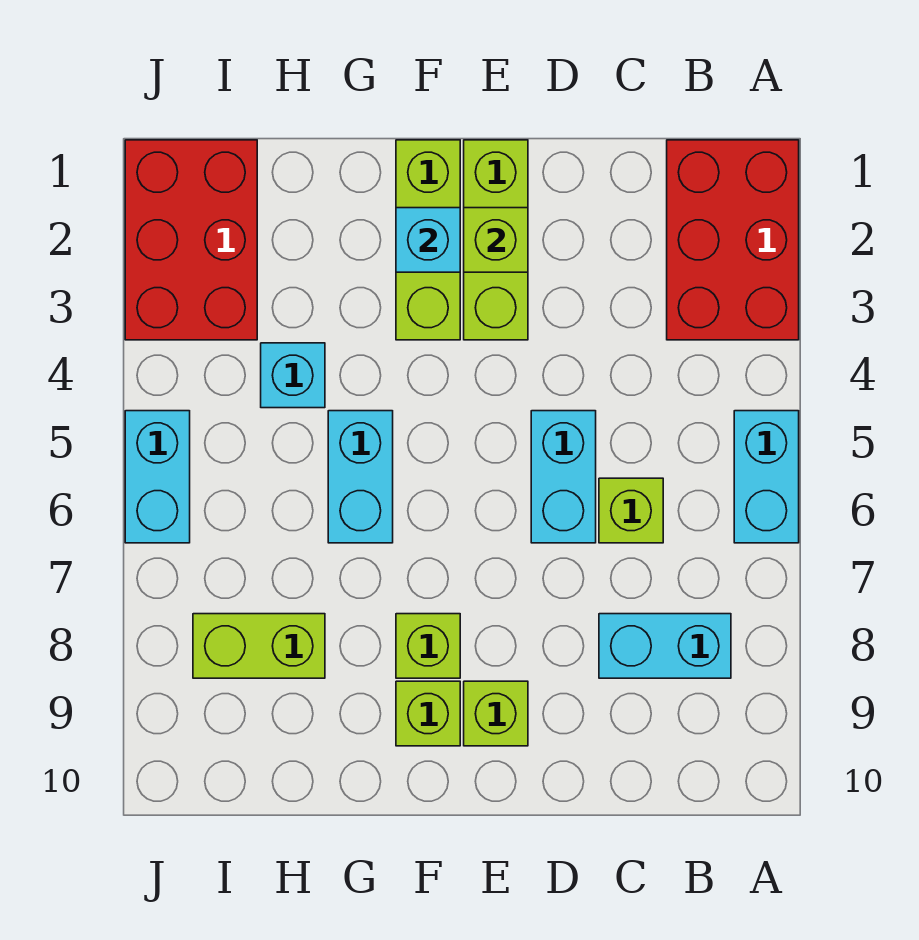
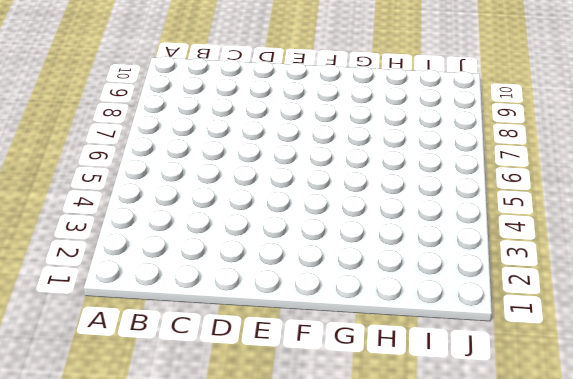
none -> red 2x3 brick [667,140,799,340]
none -> cyan 1x2 brick [734,411,799,543]
none -> cyan 1x2 brick [599,614,731,678]

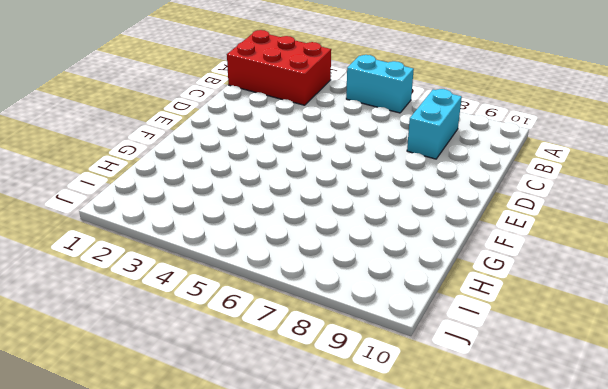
none -> lime 1x1 brick [599,478,663,543]
none -> cyan 1x2 brick [531,411,596,543]
none -> lime 1x3 brick [464,140,528,340]

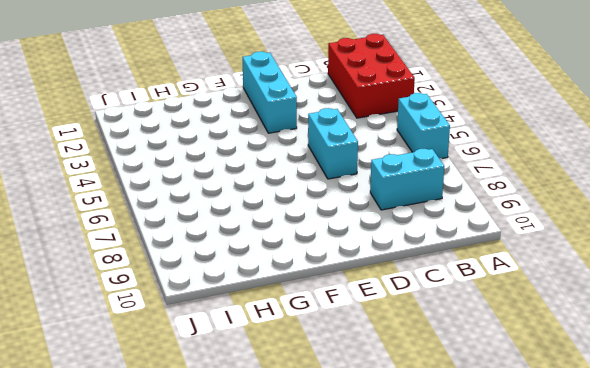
cyan 1x3 brick [242,51,297,133] -> lime 1x3 brick [464,140,528,340]
none -> lime 1x1 brick [599,478,663,543]
none -> lime 1x1 brick [464,681,528,746]
none -> lime 1x3 brick [396,140,460,340]

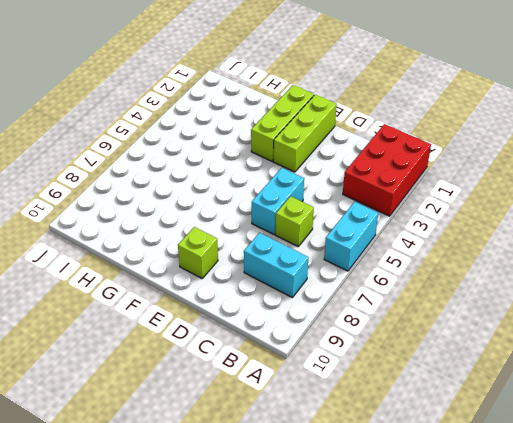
none -> lime 1x1 brick [396,614,460,678]
none -> lime 1x1 brick [396,681,460,746]
none -> cyan 1x2 brick [328,411,393,543]

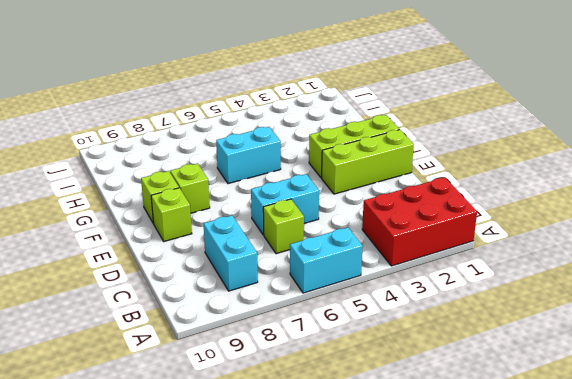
none -> cyan 1x1 brick [261,343,325,408]
none -> lime 1x2 brick [193,614,325,678]
none -> red 2x3 brick [125,140,257,340]

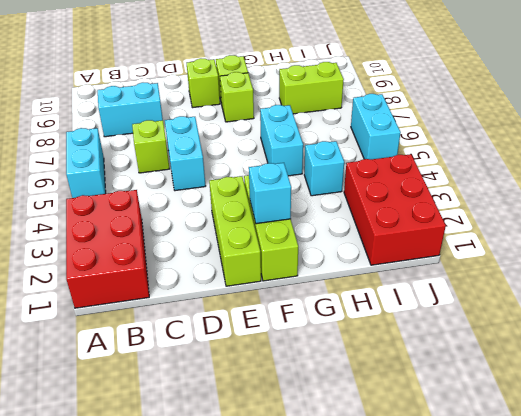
none -> lime 1x1 brick [464,208,528,272]

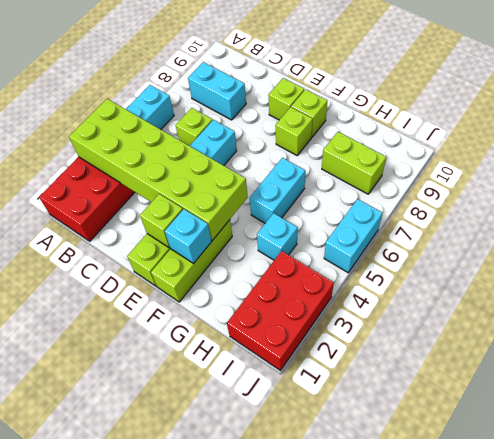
lime 2x6 brick [69,99,248,240] -> none

